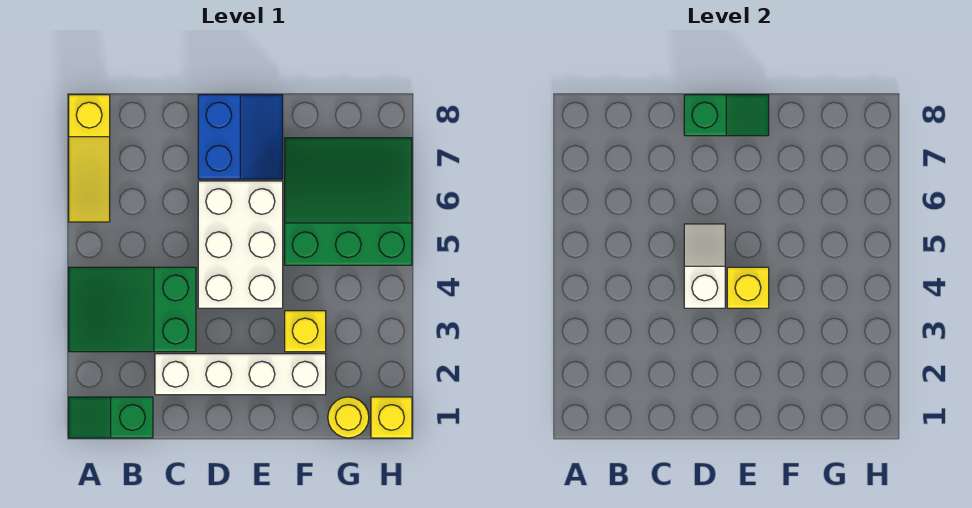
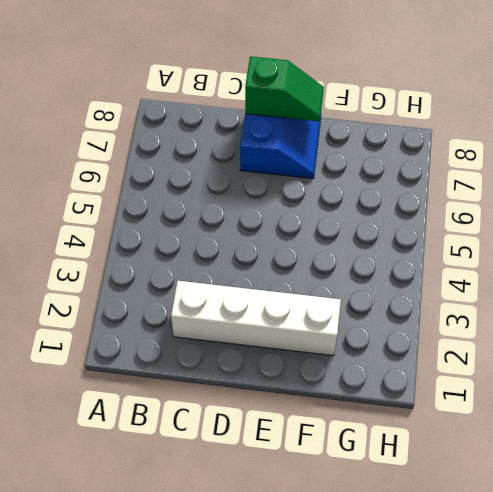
none -> green 1x2 slope [69,397,153,438]
none -> green 2x3 slope [69,267,196,352]
none -> yellow 1x3 slope [69,95,110,222]

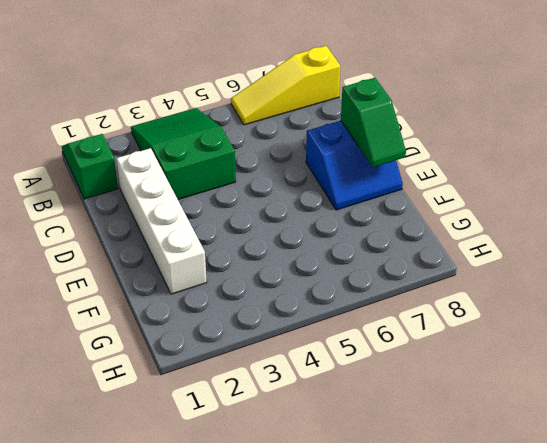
none -> white 2x3 brick [198,181,283,308]
none -> yellow 1x1 brick [285,311,326,352]
none -> green 3x3 slope [285,138,412,265]

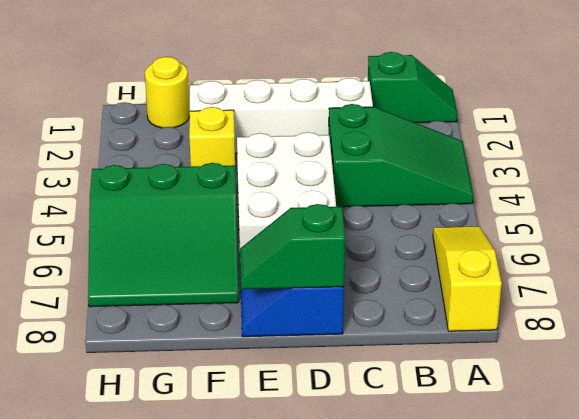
none -> yellow 1x1 brick [371,397,412,438]
none -> white 1x2 slope [684,224,725,308]
none -> yellow 1x1 brick [727,267,769,308]

